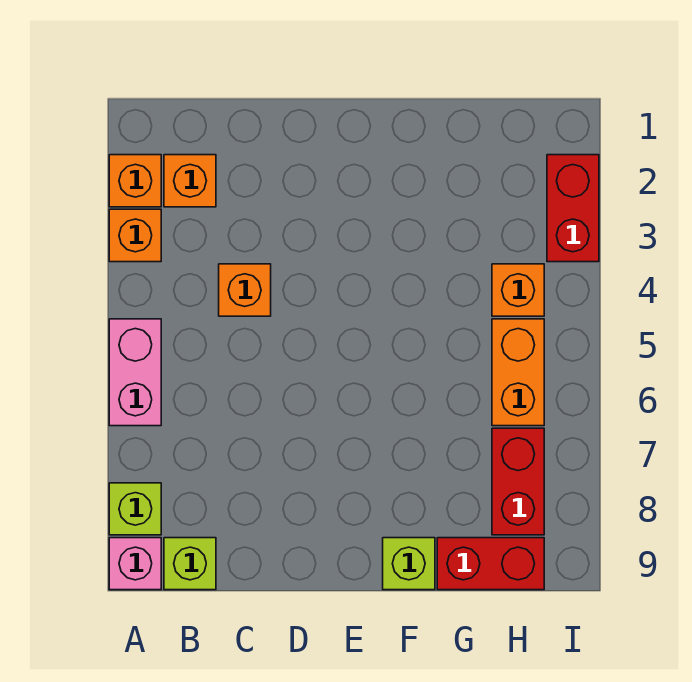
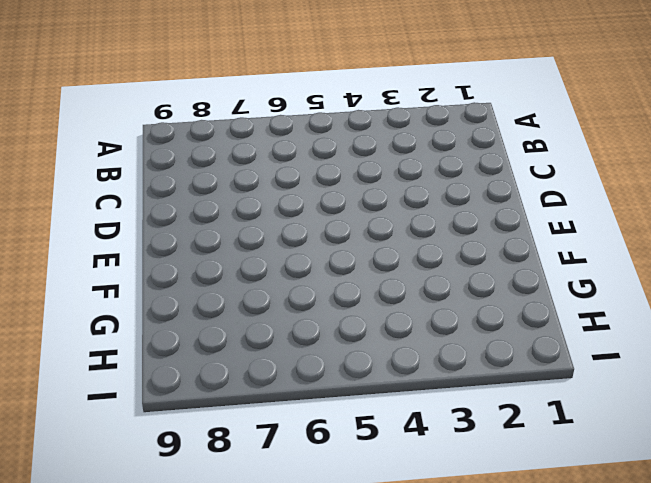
none -> orange 1x1 brick [109,155,161,207]
none -> orange 1x1 brick [109,209,161,262]
none -> pink 1x2 brick [109,319,161,426]

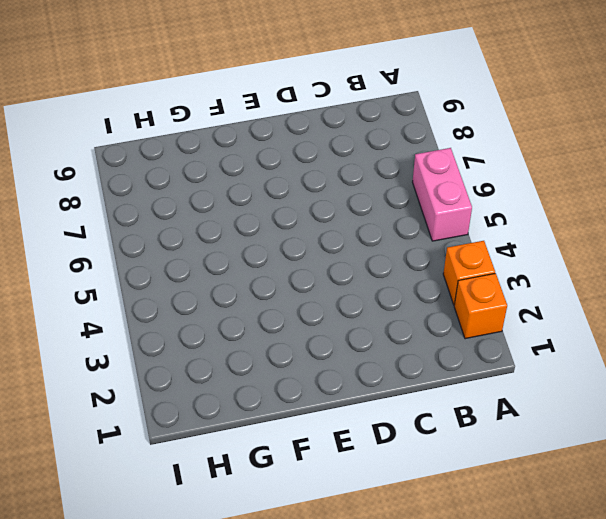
none -> lime 1x1 brick [109,483,161,535]
none -> pink 1x1 brick [109,538,161,590]
none -> orange 1x1 brick [164,155,216,207]

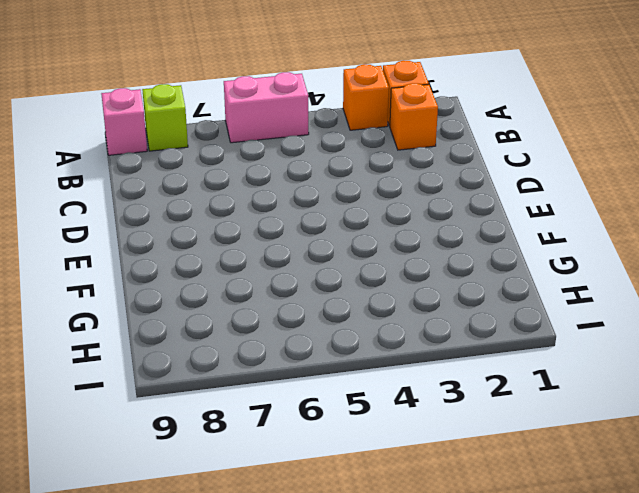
none -> lime 1x1 brick [164,538,216,590]
none -> orange 1x1 brick [219,264,271,316]
none -> lime 1x1 brick [383,538,435,590]

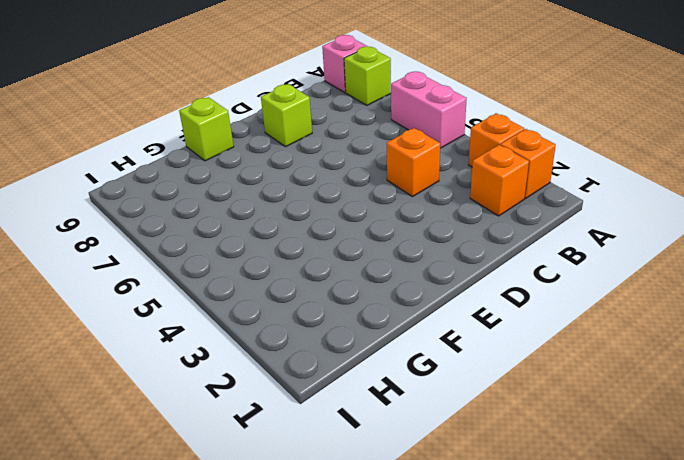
lime 1x1 brick [261,84,312,147] -> lime 1x1 brick moved to [164,538,216,590]
none -> red 1x2 brick [437,538,544,590]
none -> orange 1x1 brick [492,264,544,316]
none -> orange 1x2 brick [492,319,544,426]

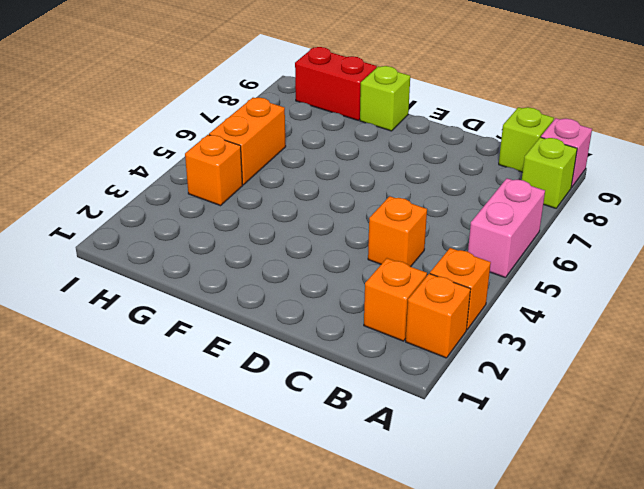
none -> red 1x2 brick [492,428,544,535]
none -> red 1x2 brick [547,155,599,262]

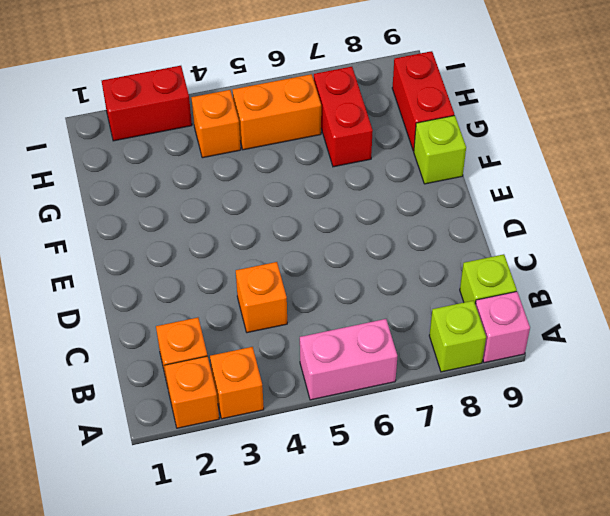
red 1x2 brick [314,67,373,167] -> red 1x2 brick turned to [492,428,544,535]

